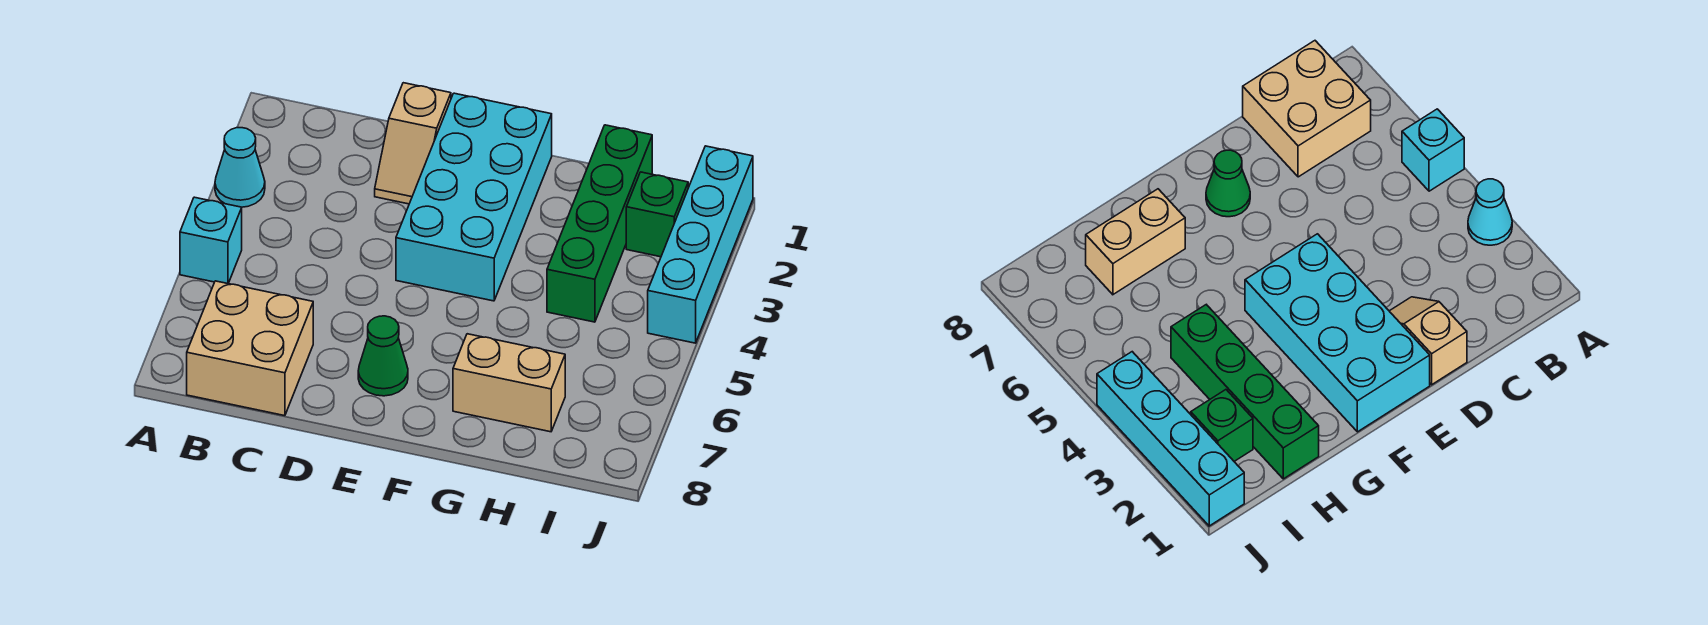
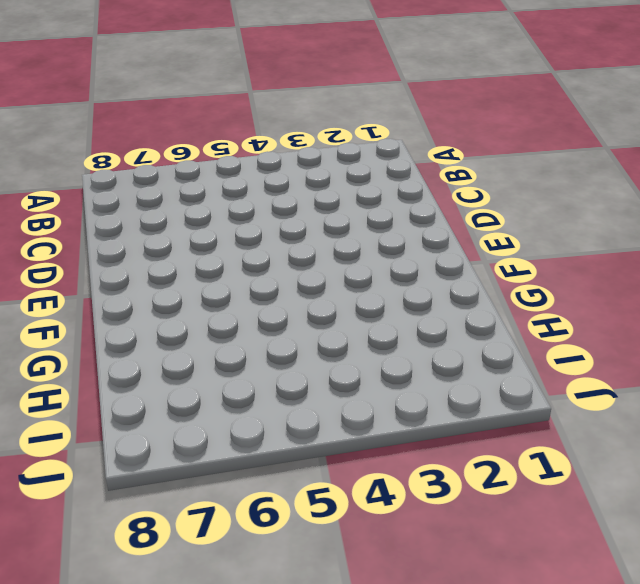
none -> cyan 1x1 cone [215,128,265,207]
none -> cyan 1x1 brick [180,197,242,284]

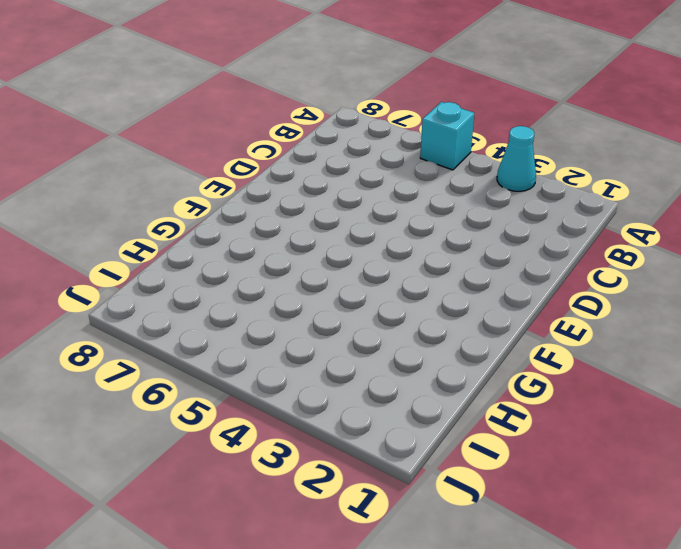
none -> tan 2x2 brick [187,281,313,416]
none -> tan 1x2 slope [375,83,451,204]

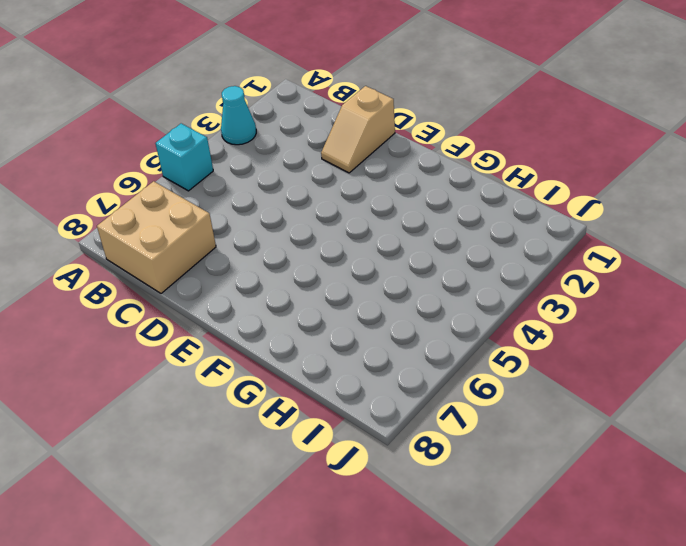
none -> cyan 2x4 brick [396,93,552,301]
none -> green 1x1 cone [358,316,408,396]

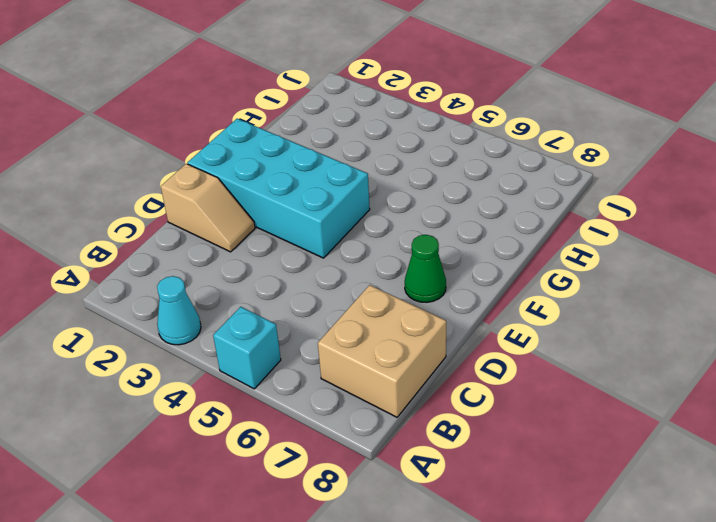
none -> tan 1x2 brick [453,334,565,432]
none -> green 1x4 brick [547,125,652,322]

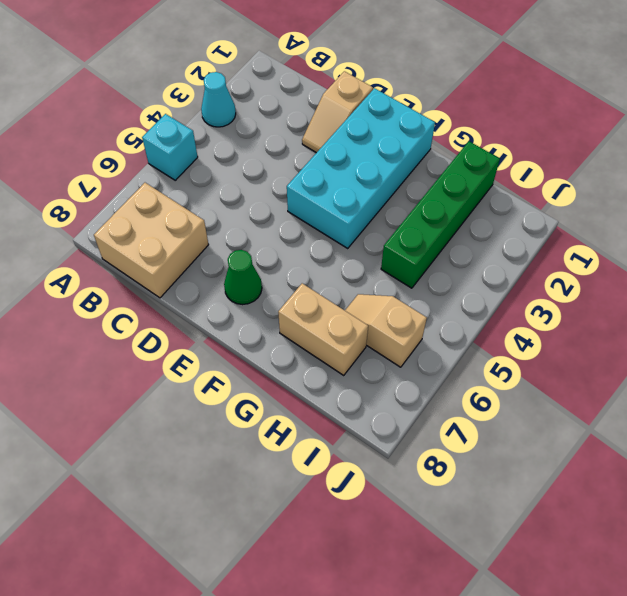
tan 1x2 slope [345,294,427,367] -> none
none -> green 1x1 brick [626,172,688,257]
none -> cyan 1x4 brick [648,146,753,343]

